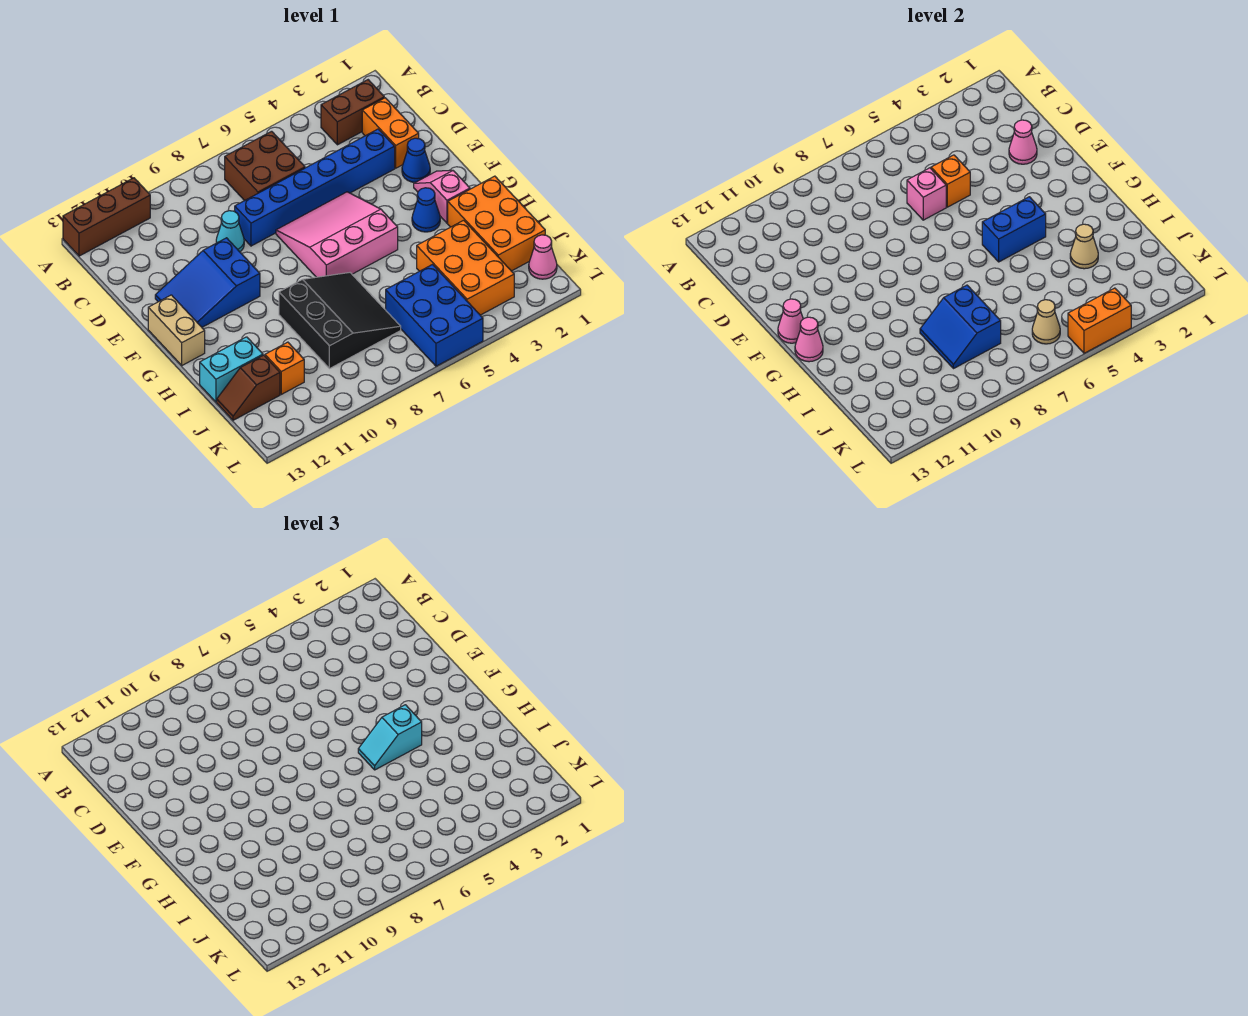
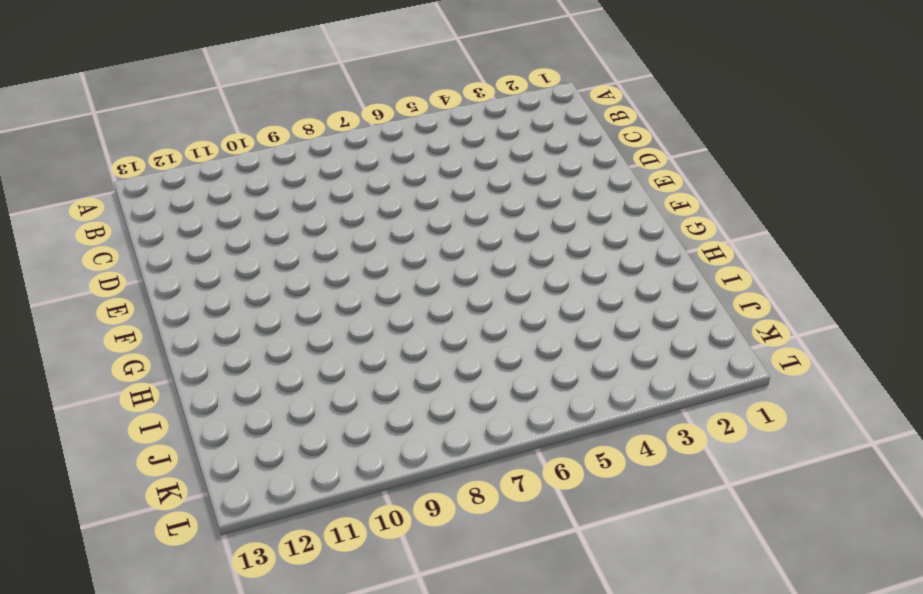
none -> brown 1x3 brick [63,178,150,256]
none -> brown 1x2 brick [321,80,384,145]
none -> brown 2x2 brick [225,131,305,201]
none -> orange 1x2 brick [362,98,419,168]

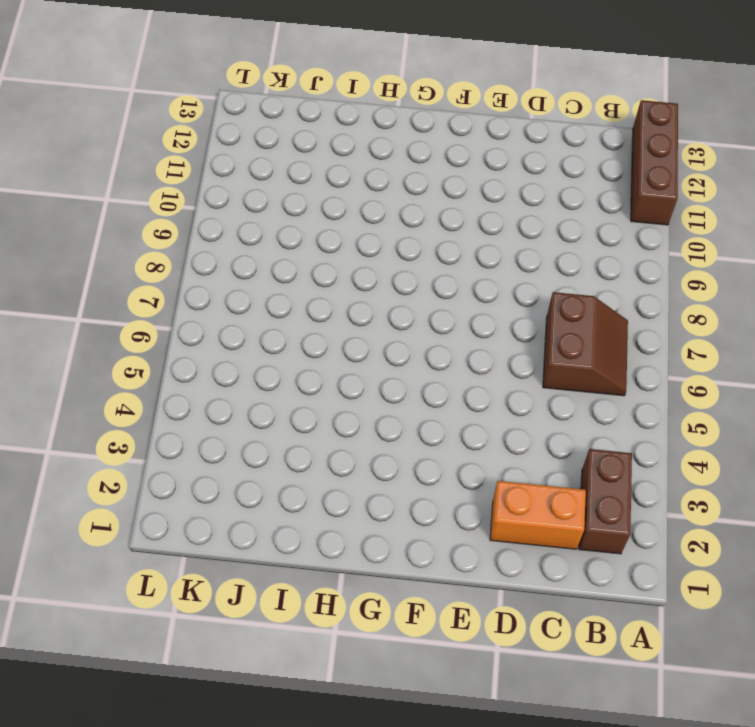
brown 2x2 slope [543,292,628,396] -> brown 2x2 brick [225,131,305,201]
none -> blue 1x6 brick [235,129,395,246]
none -> cyan 1x1 cone [216,211,244,252]
none -> blue 1x1 cone [402,138,430,182]
none -> pink 3x3 slope [276,192,398,277]

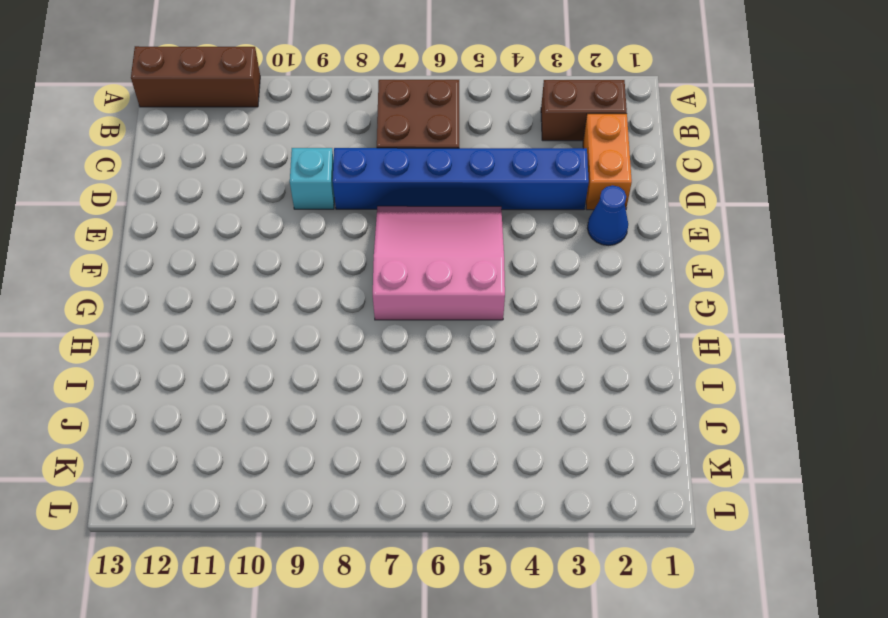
cyan 1x1 brick [290,148,334,209] -> cyan 1x1 cone [216,211,244,252]
none -> blue 2x3 slope [155,238,260,327]
none -> pink 1x2 slope [414,170,470,223]
none -> tan 1x2 brick [148,295,205,365]
none -> blue 1x1 cone [412,188,440,232]

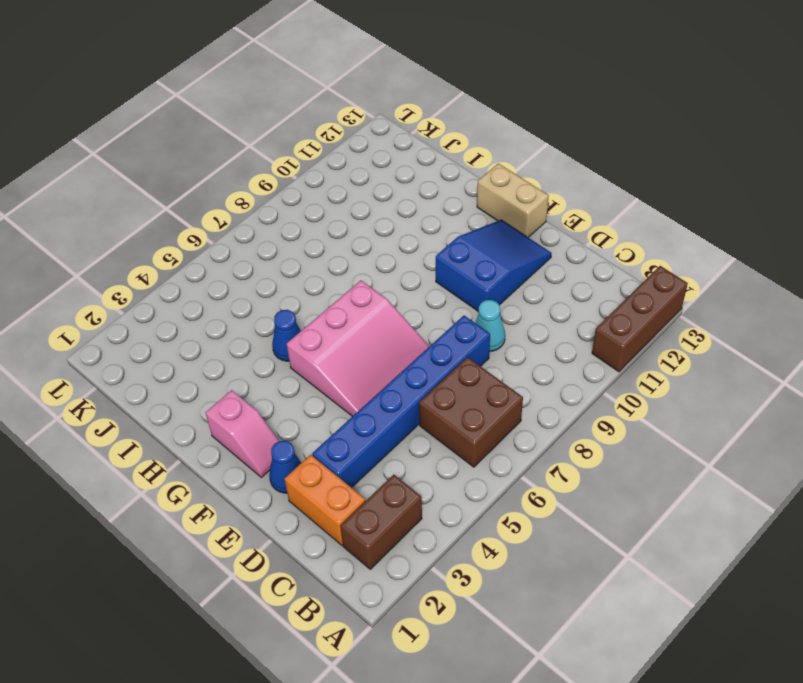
blue 1x1 cone [272,310,301,361] -> blue 1x1 cone moved to [412,188,440,232]
none -> orange 2x3 brick [448,176,545,271]
none -> black 3x3 slope [279,273,401,369]
none -> orange 2x3 brick [417,220,514,315]
none -> cyan 1x2 brick [200,337,263,402]

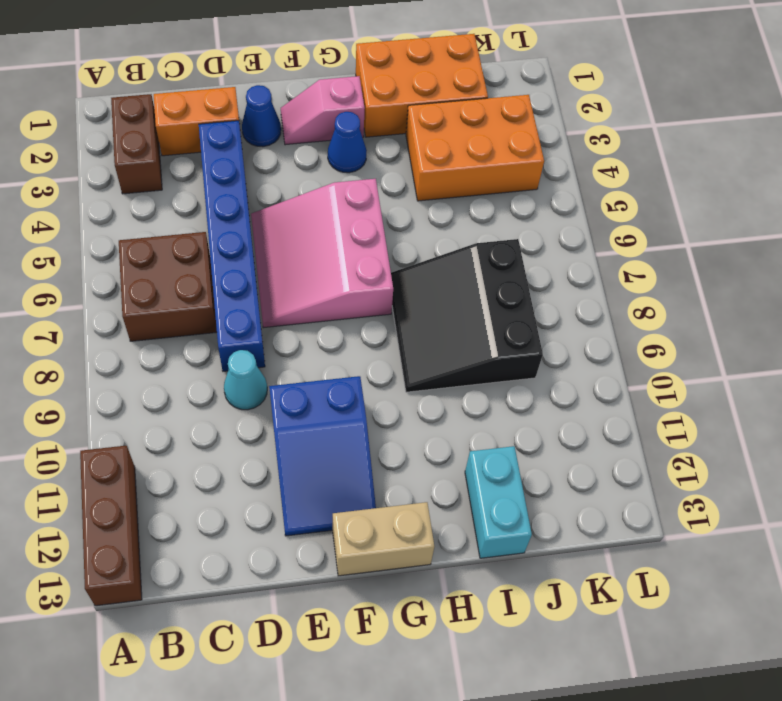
black 3x3 slope [391,239,543,392] -> black 3x3 slope turned to [279,273,401,369]
none -> blue 2x3 brick [386,265,483,366]
none -> orange 1x1 brick [265,342,304,394]
none -> brown 1x2 slope [217,355,280,420]
none -> pink 1x1 cone [529,235,557,279]

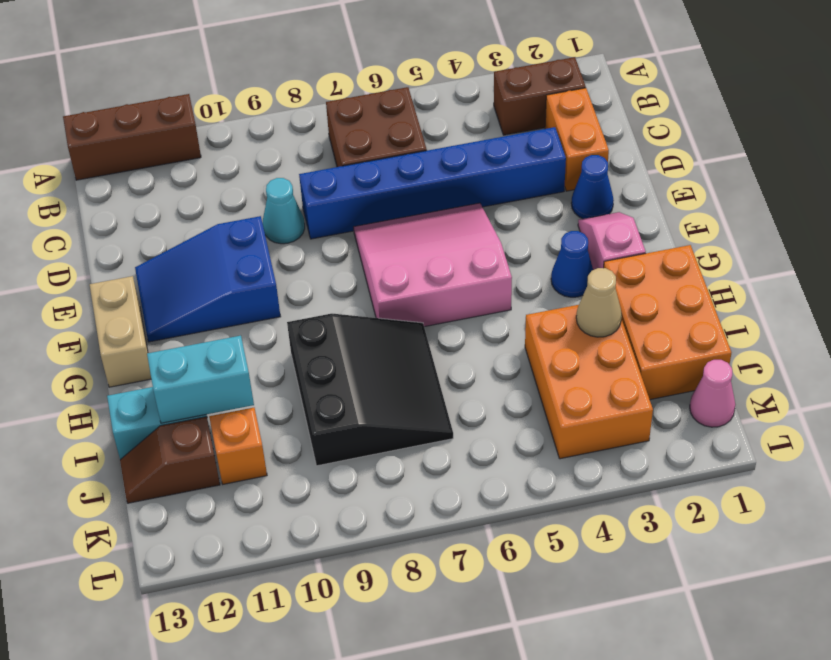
cyan 1x2 brick [147,336,254,423] -> none
none -> blue 2x3 brick [386,265,483,366]
none -> pink 1x1 cone [1009,120,1037,164]
none -> orange 1x1 brick [931,155,970,207]
none -> pink 1x1 brick [907,168,946,220]

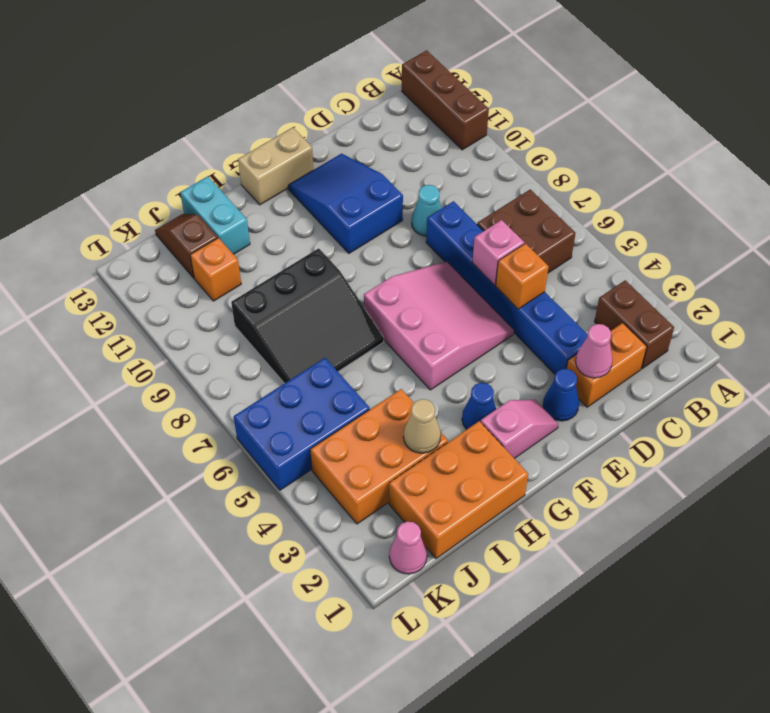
none -> pink 1x1 cone [778,299,803,343]
none -> blue 1x2 brick [982,197,1046,262]
none -> pink 1x1 cone [795,317,823,362]
none -> blue 2x2 slope [920,285,1001,369]

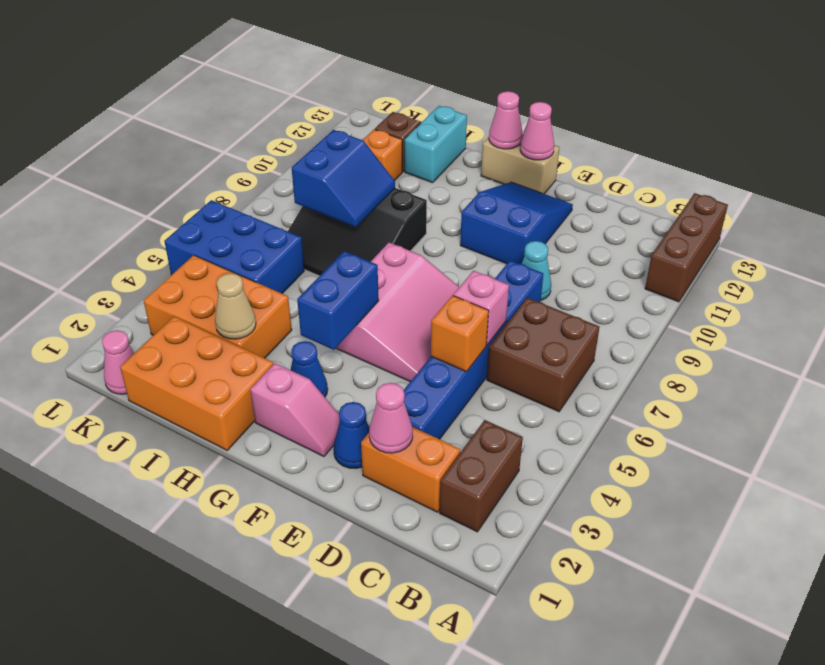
blue 2x2 slope [292,130,395,227] -> blue 2x2 slope turned to [920,285,1001,369]
none -> tan 1x1 cone [1032,300,1060,344]
none -> orange 1x2 brick [1068,288,1131,353]
none -> cyan 1x2 slope [358,705,422,770]

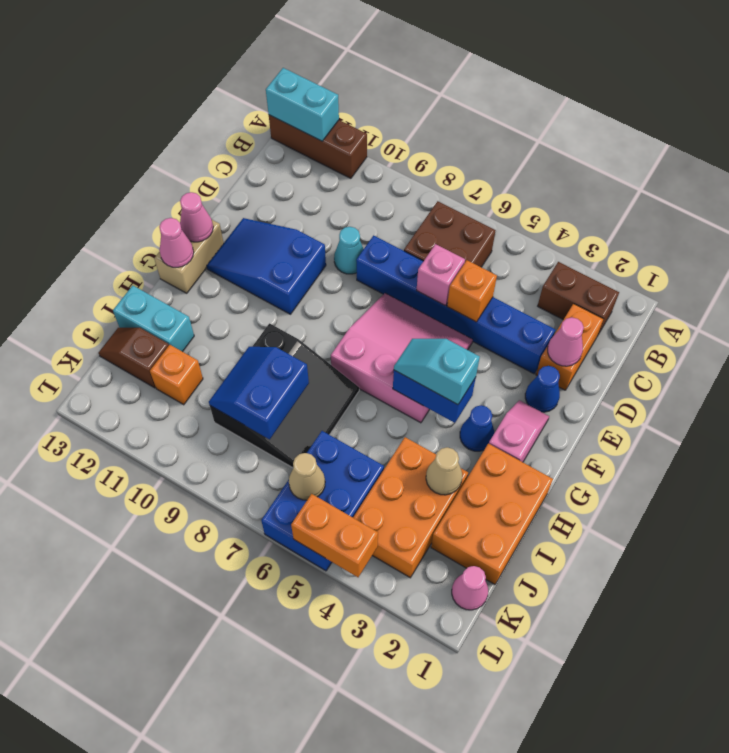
cyan 1x2 brick [266,68,339,141] -> none

